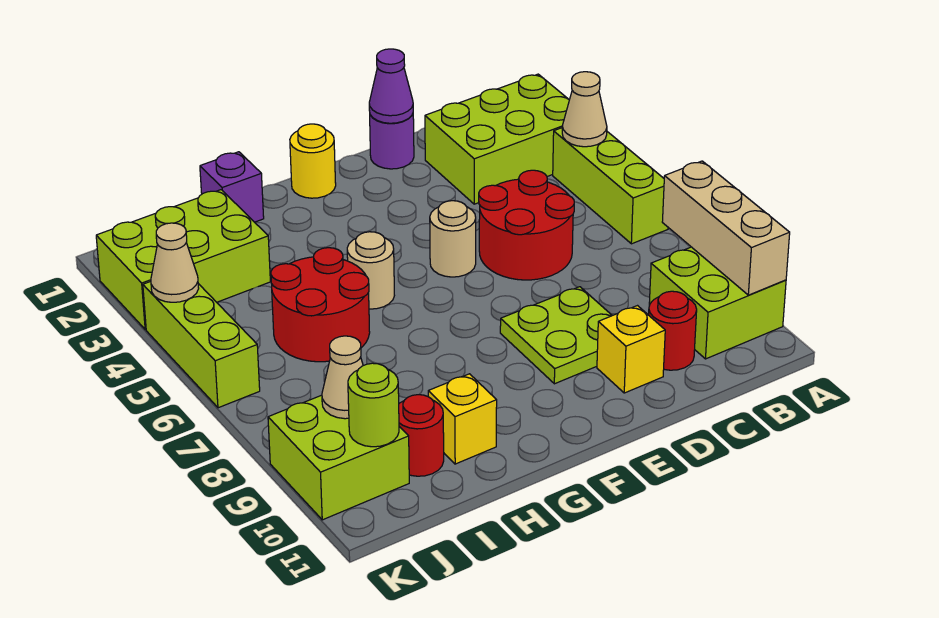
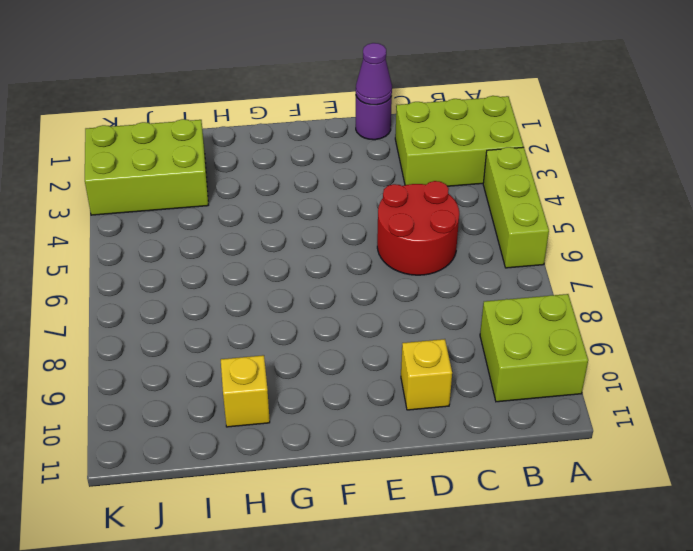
none -> red 1x1 round brick [649,291,697,370]
none -> lime 2x2 plate [500,287,612,384]
none -> tan 1x1 round brick [430,201,476,277]

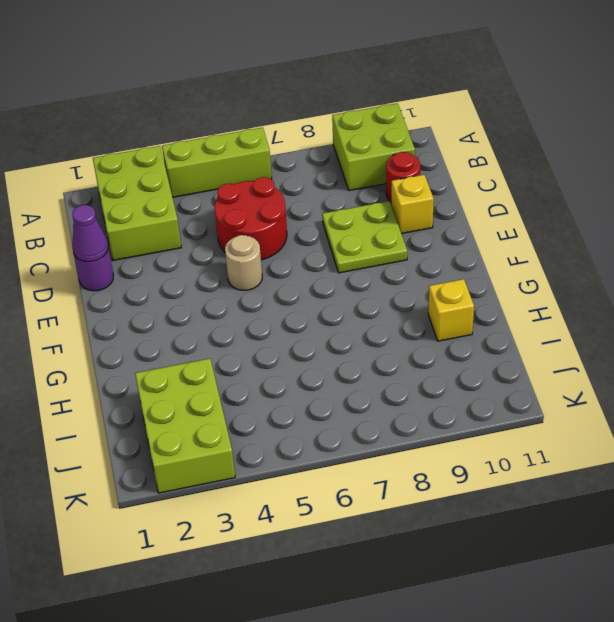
none -> yellow 1x1 round brick [290,124,336,198]
none -> tan 1x1 round brick [347,232,394,309]
none -> purple 1x1 brick [200,152,264,222]

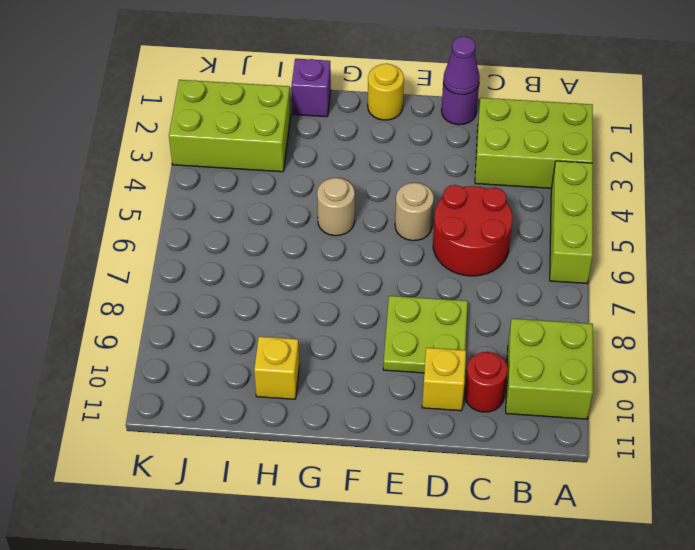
none -> red 2x2 round brick [271,248,370,362]
none -> red 1x1 round brick [399,395,444,476]
none -> lime 2x2 brick [268,395,409,520]

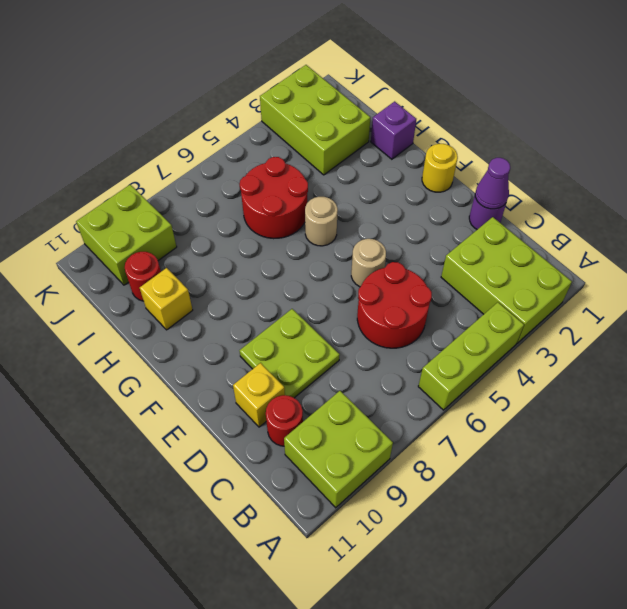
none -> lime 1x3 brick [143,281,260,408]
none -> tan 1x1 cone [562,72,607,147]
none -> tan 1x3 brick [662,161,790,295]

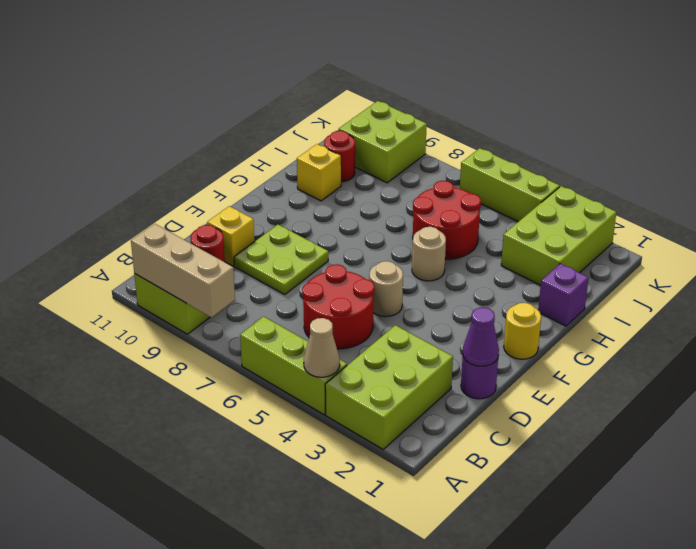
none -> tan 1x1 cone [322,336,363,419]
none -> lime 1x1 round brick [348,363,399,447]
none -> tan 1x1 cone [151,223,199,302]

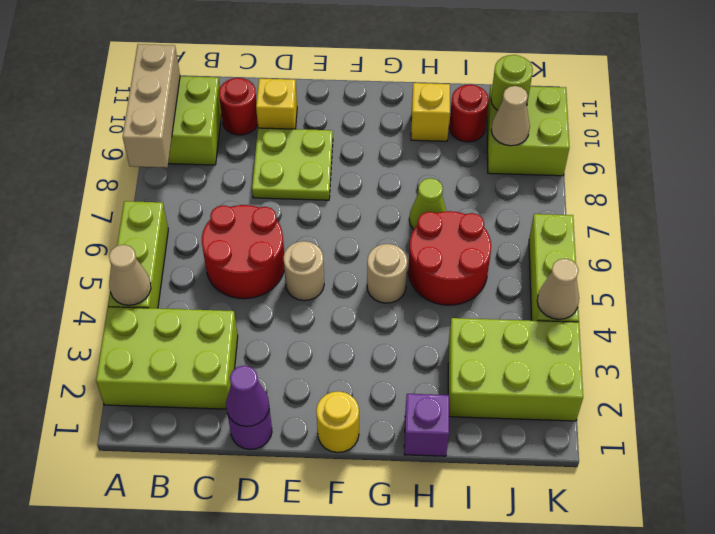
lime 1x1 cone [409,178,446,230] -> none

